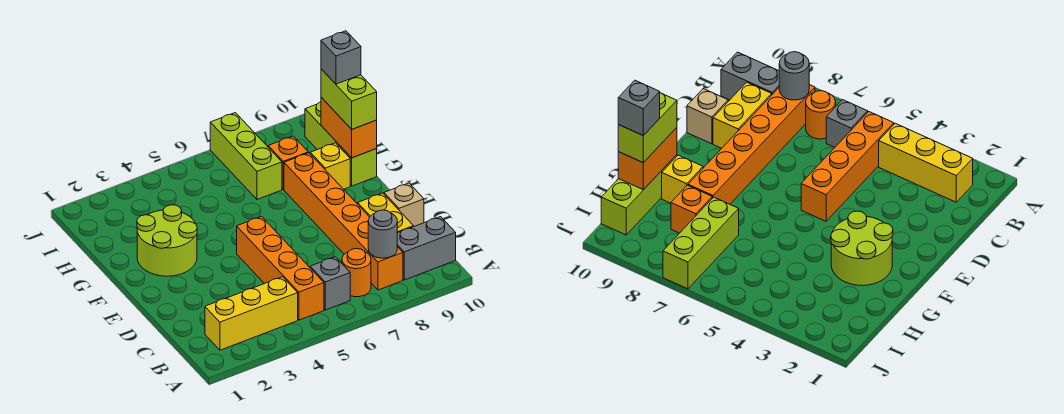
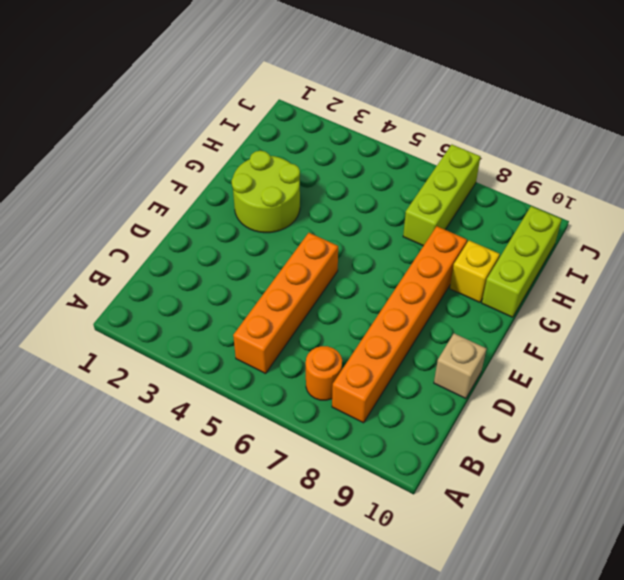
none -> yellow 1x3 brick [205,277,298,350]
none -> grey 1x1 brick [310,257,350,310]
none -> grey 1x2 brick [397,217,456,280]

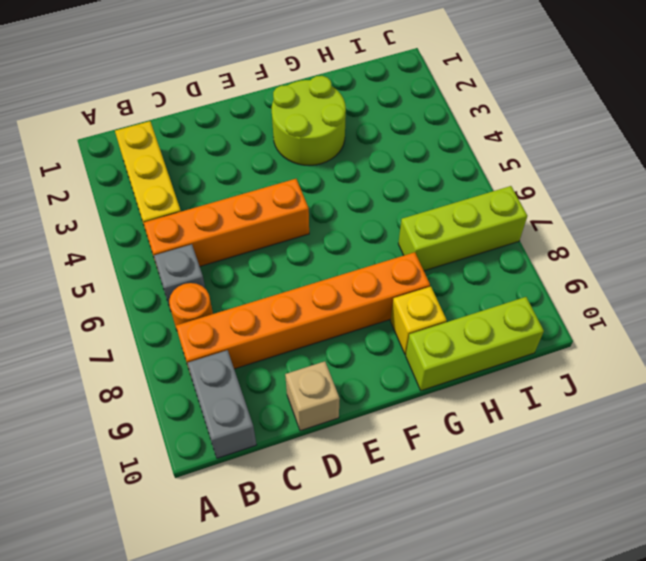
none -> yellow 1x2 brick [358,193,414,233]
none -> orange 1x1 brick [268,136,308,189]
none -> grey 1x1 round brick [368,210,397,258]

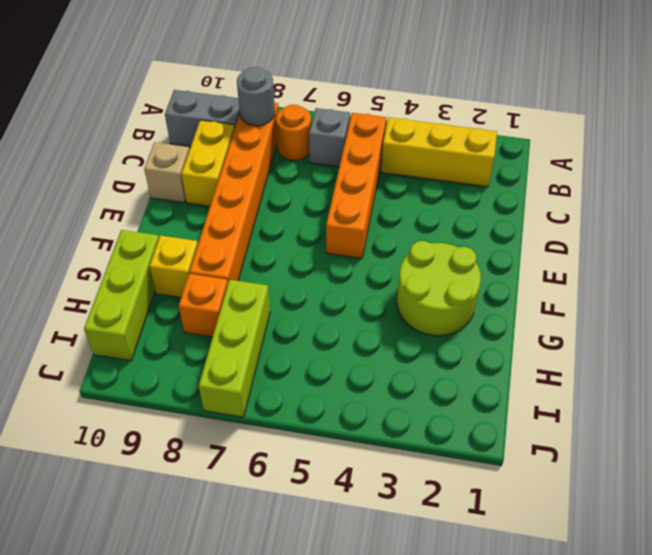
none -> orange 1x2 brick [321,97,377,158]
none -> lime 1x2 brick [321,69,377,129]
none -> grey 1x1 brick [321,31,361,84]

